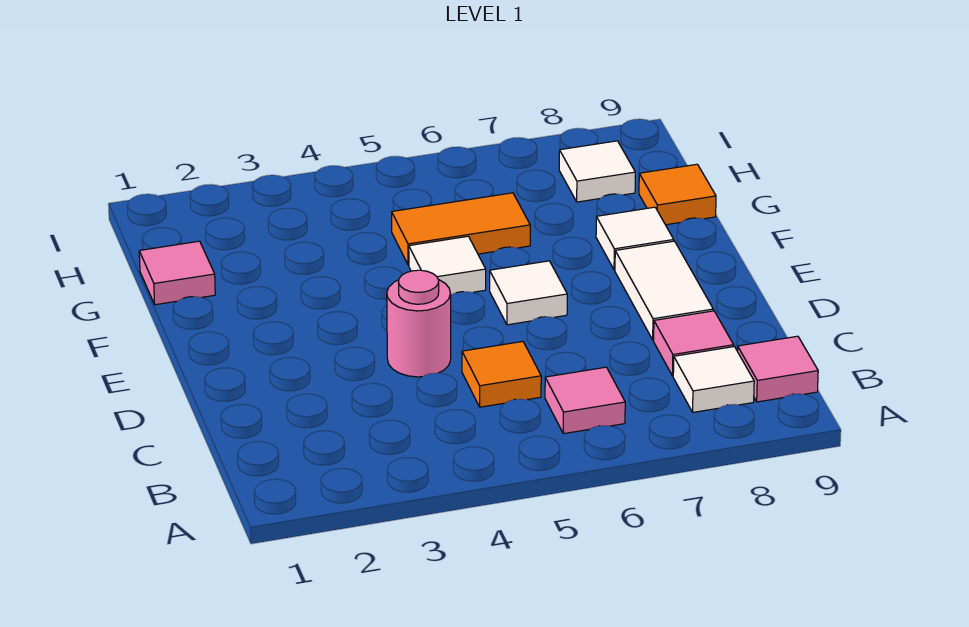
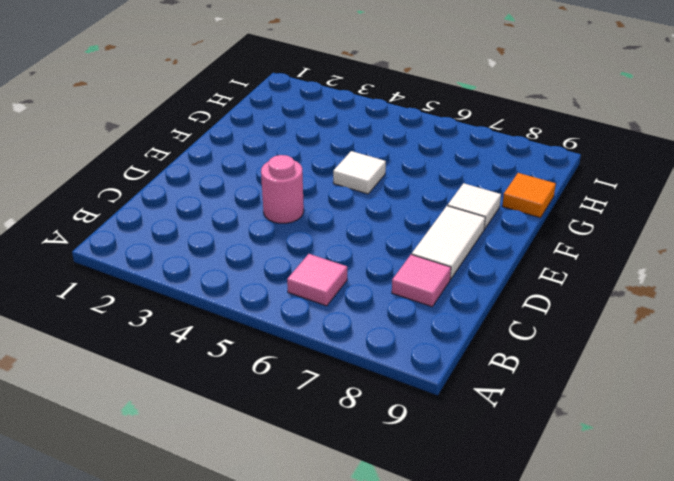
none -> white 1x1 tile [673,347,754,412]
none -> pink 1x1 tile [737,336,818,402]
none -> orange 1x1 tile [462,341,541,407]

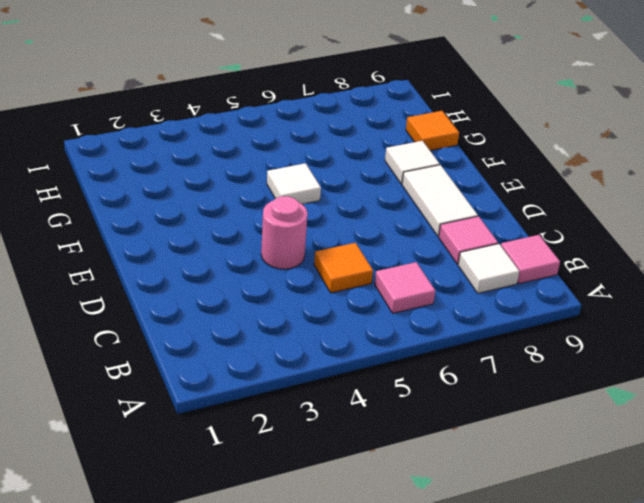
none -> white 1x1 tile [490,261,567,325]
none -> pink 1x1 tile [139,241,215,305]
none -> orange 1x2 tile [392,193,530,265]

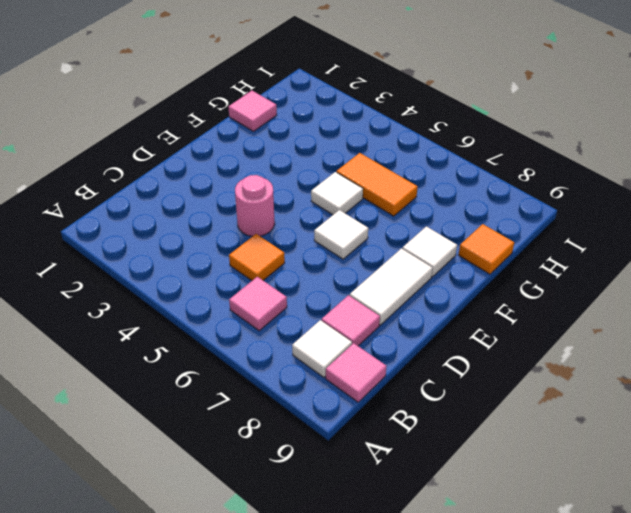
none -> white 1x1 tile [559,141,635,202]

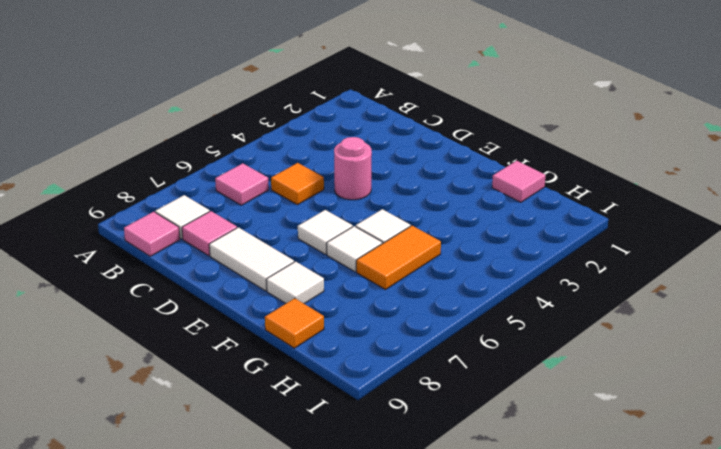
white 1x1 tile [327,226,382,272] -> white 1x1 tile moved to [559,141,635,202]

